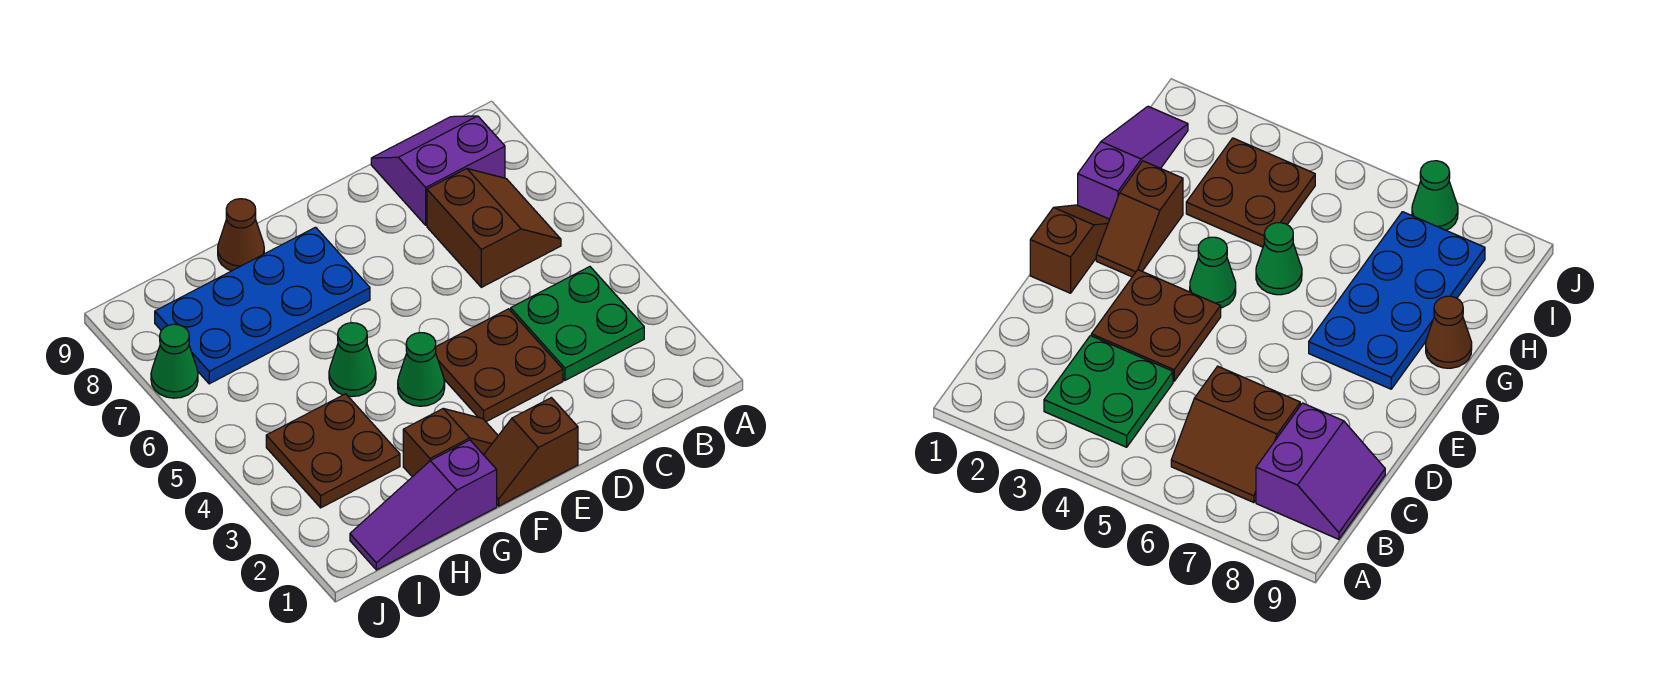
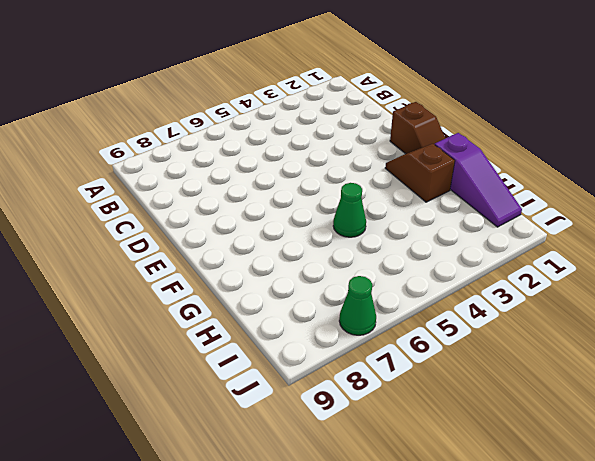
none -> green 2x2 plate [511,267,644,380]
none -> brown 2x2 slope [427,168,561,287]
none -> purple 2x2 slope [371,116,505,225]

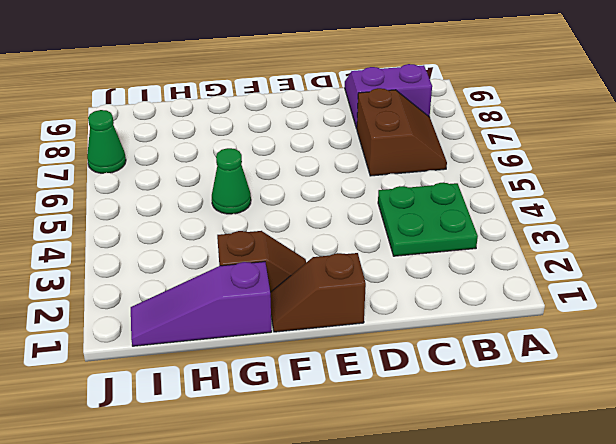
none -> brown 2x2 plate [436,309,563,422]
none -> green 1x1 cone [398,332,445,406]
none -> blue 2x4 plate [155,227,370,384]

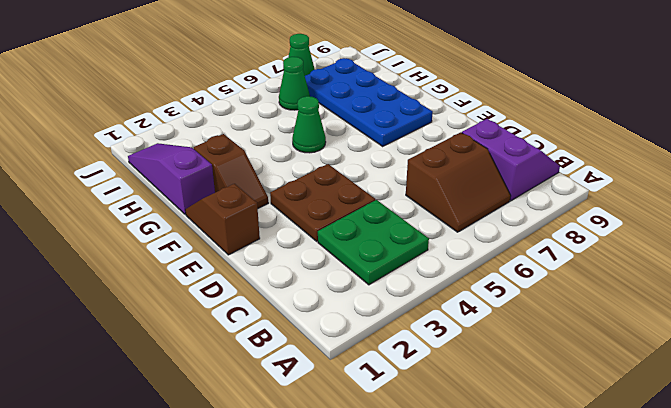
green 1x1 cone [279,57,310,110] -> green 1x1 cone moved to [398,332,445,406]
none -> brown 1x1 cone [218,199,264,271]
none -> brown 2x2 plate [266,394,400,508]

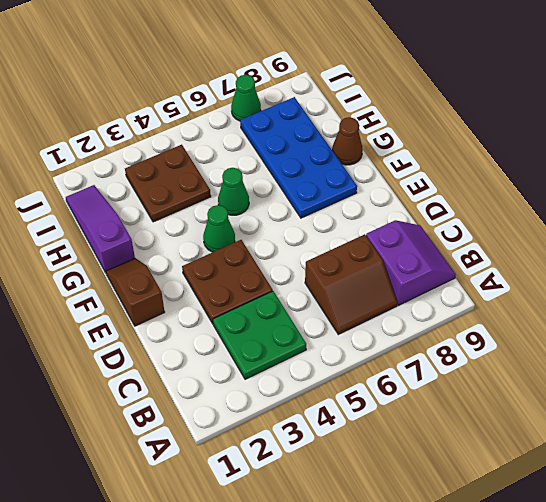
none -> brown 1x2 slope [403,409,498,477]

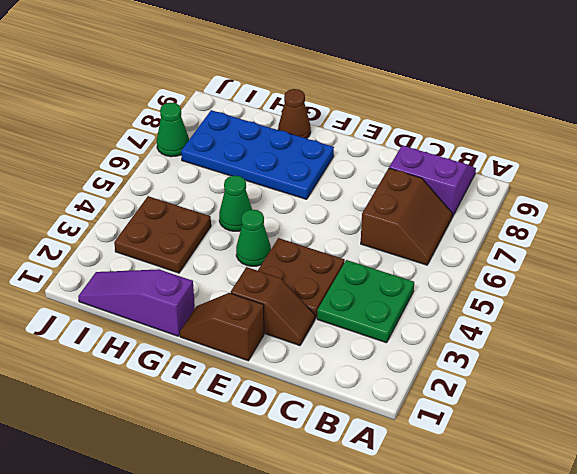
brown 1x2 slope [231,267,315,346] -> brown 1x2 slope moved to [403,409,498,477]

